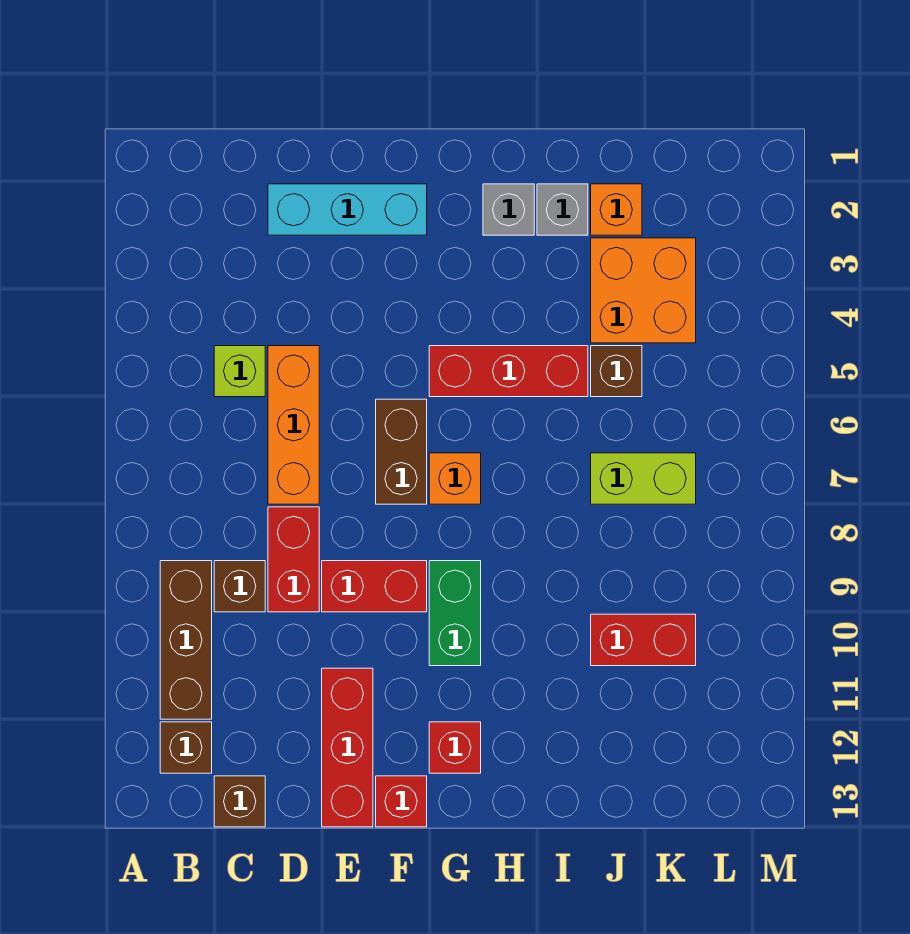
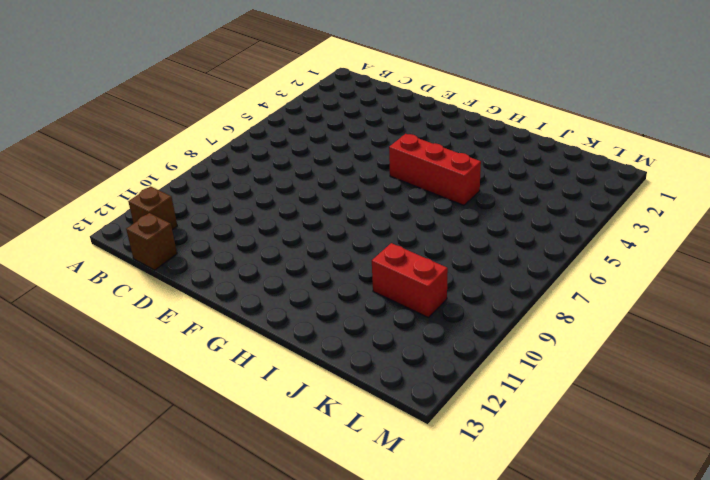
none -> brown 1x3 brick [160,561,212,719]
none -> lime 1x1 brick [214,346,265,397]
none -> brown 1x1 brick [214,561,265,612]

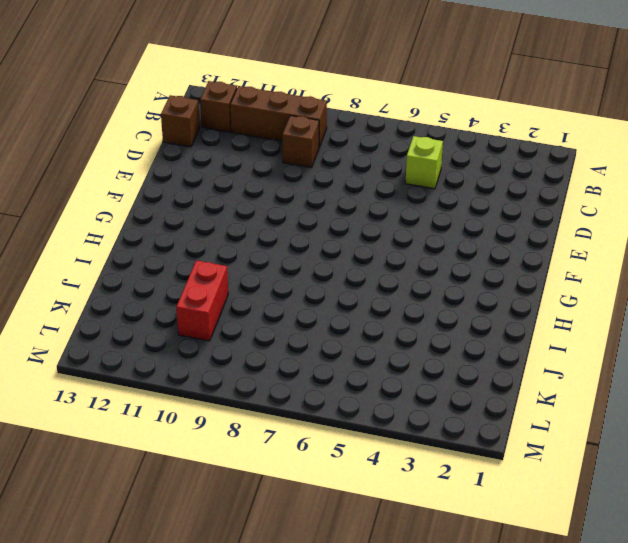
none -> cyan 1x3 brick [268,184,427,235]
none -> orange 1x3 brick [268,346,319,504]
none -> red 1x2 brick [268,507,319,612]

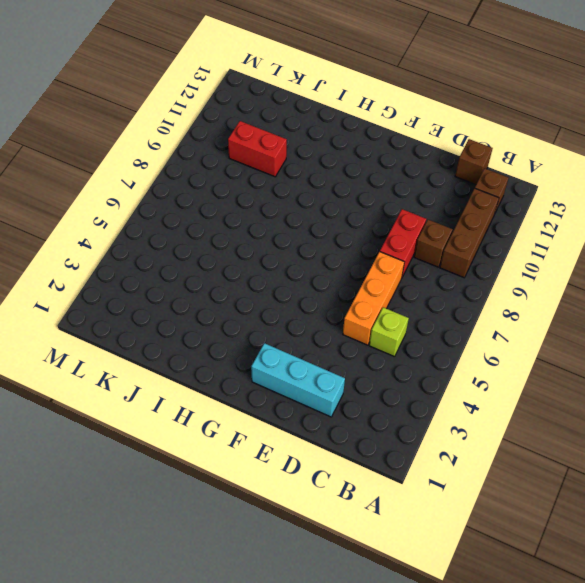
none -> red 1x2 brick [322,561,427,612]
none -> red 1x3 brick [322,668,373,827]
none -> brown 1x2 brick [376,399,427,504]

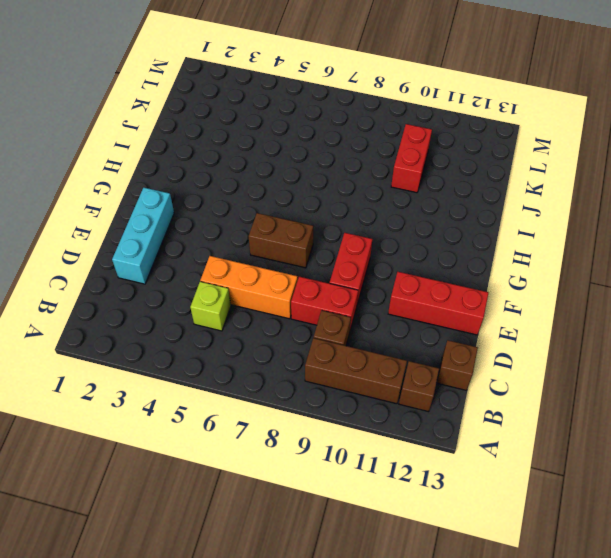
none -> red 1x1 brick [376,776,427,827]
none -> red 1x3 brick [429,346,588,397]
none -> orange 1x1 brick [429,453,481,504]

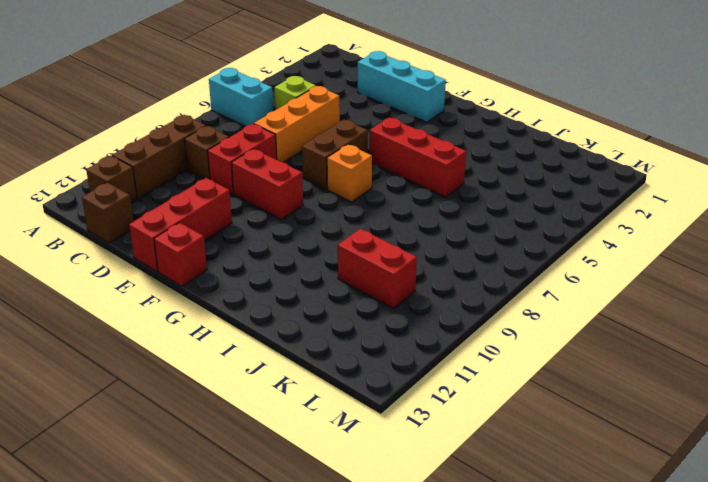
cyan 1x2 brick [209,68,273,126] -> none
none -> green 1x2 brick [429,561,481,666]
none -> red 1x1 brick [429,722,481,773]
none -> grey 1x1 brick [483,184,534,235]

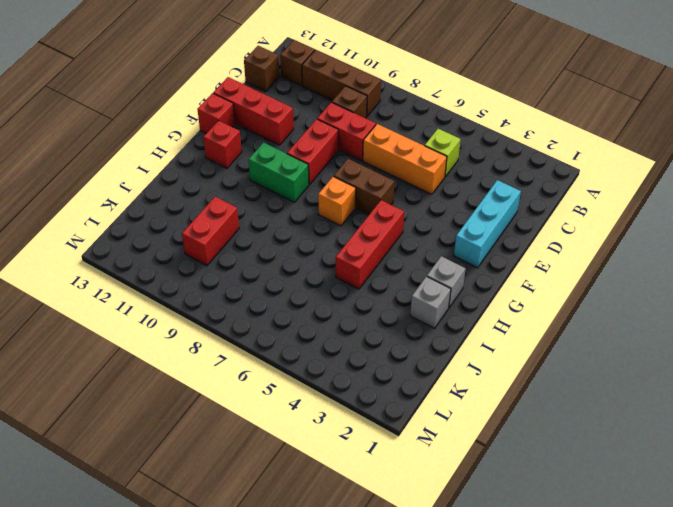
none -> orange 1x1 brick [591,184,642,235]
none -> orange 2x2 brick [591,238,696,343]
none -> brown 1x1 brick [591,346,642,397]

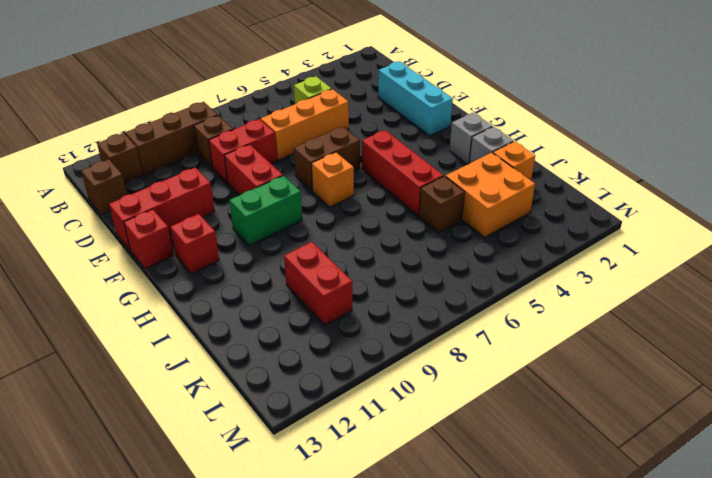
none -> lime 1x2 brick [591,453,696,504]

